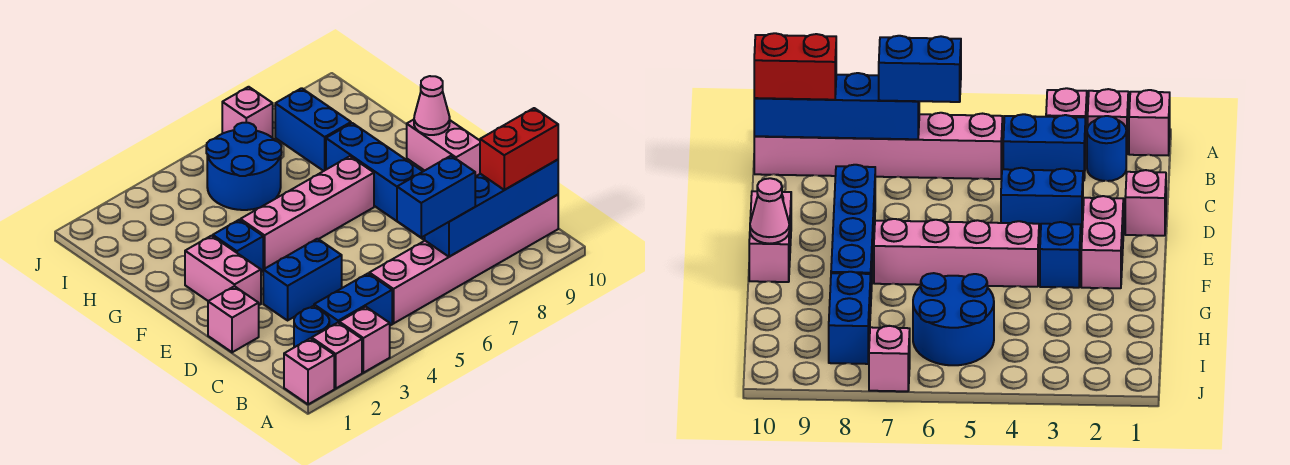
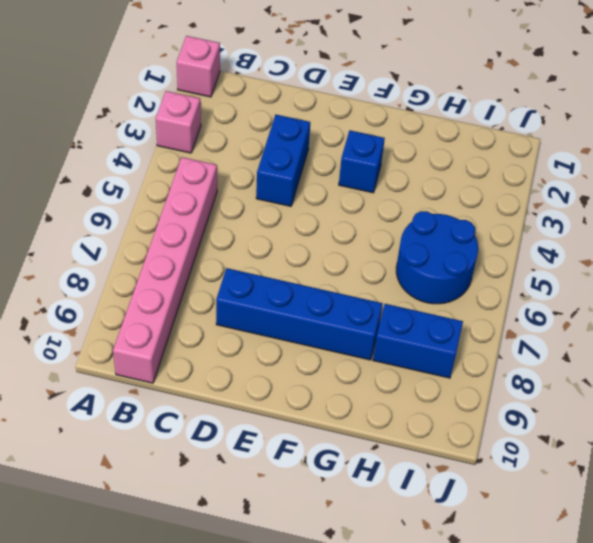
none -> pink 1x1 brick [312,323,362,388]
none -> blue 1x1 round brick [294,308,329,347]
none -> blue 1x2 brick [314,274,392,327]

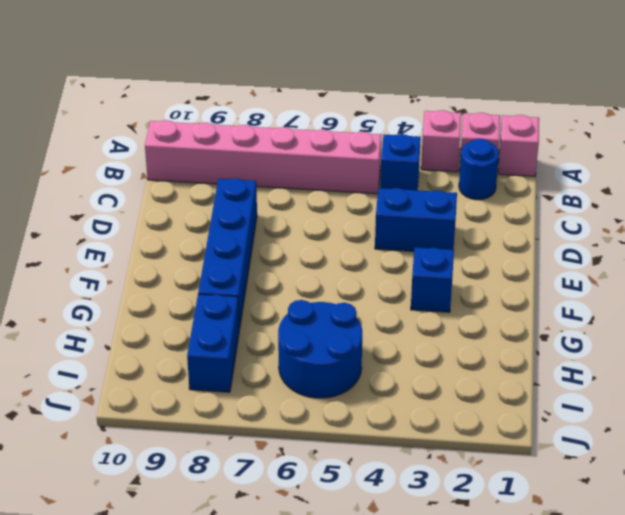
blue 1x1 brick [380,134,421,190] -> blue 1x2 brick [314,274,392,327]
none -> pink 1x1 brick [208,286,259,352]
none -> pink 1x2 brick [185,236,261,305]
none -> pink 1x2 brick [407,120,480,177]

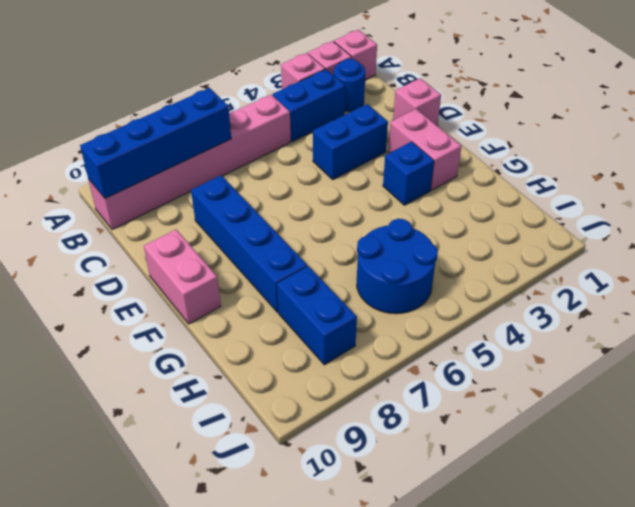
none -> pink 1x4 brick [240,156,374,269]
none -> pink 1x1 brick [222,87,273,138]
none -> pink 1x1 cone [414,76,450,135]

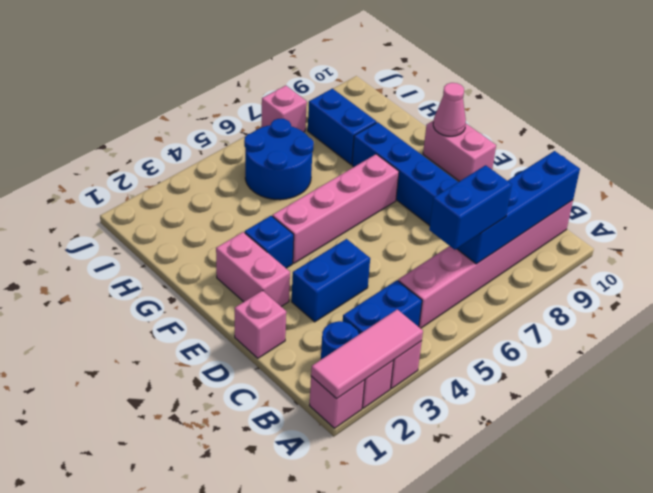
pink 1x3 tile [311,309,423,399] -> none
none -> red 1x2 brick [480,108,558,190]

